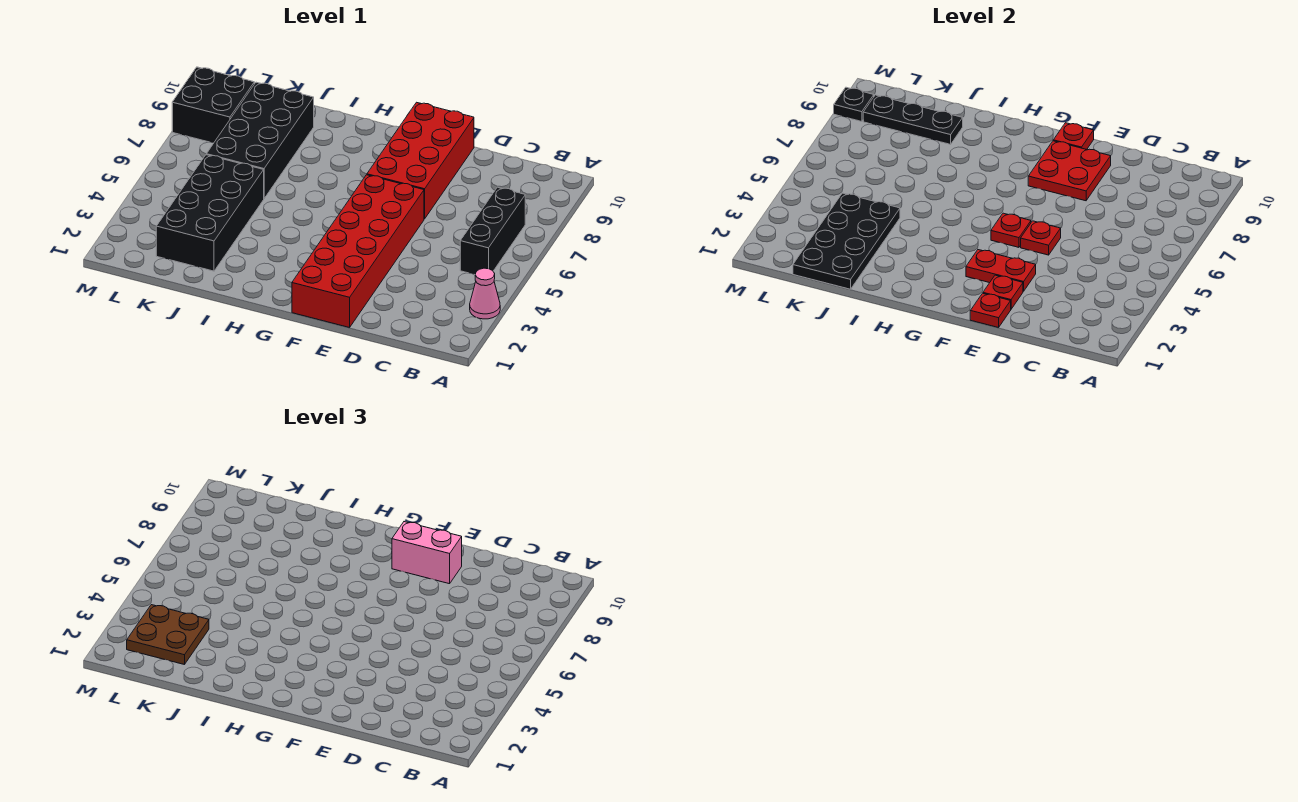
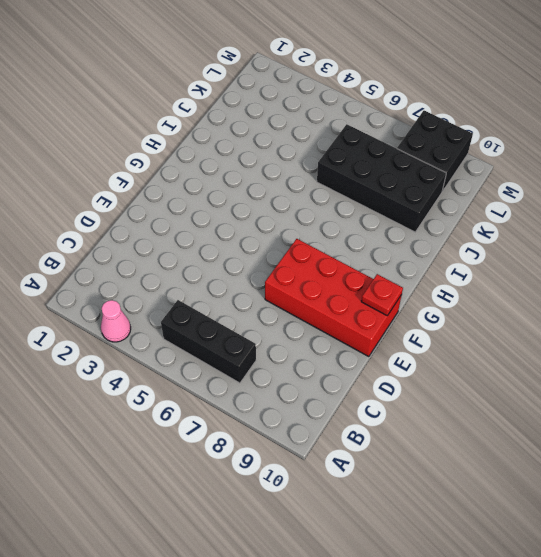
none -> red 2x6 brick [292,175,424,328]
none -> black 2x4 brick [156,155,264,271]
none -> red 1x1 plate [970,293,1011,328]

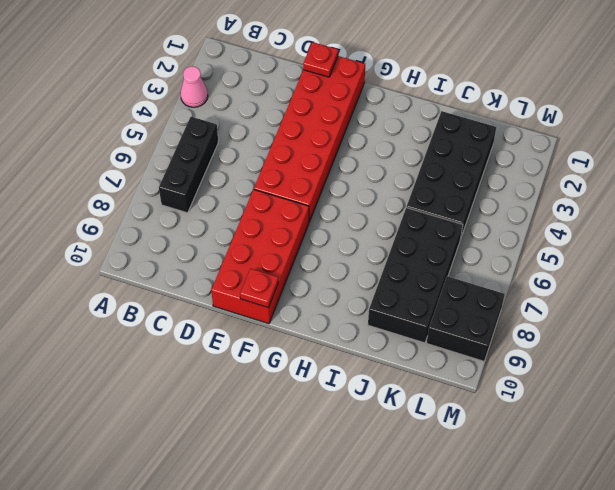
none -> red 1x1 plate [983,275,1023,309]
none -> red 1x2 plate [966,250,1036,291]
none -> red 1x1 plate [1021,221,1061,255]

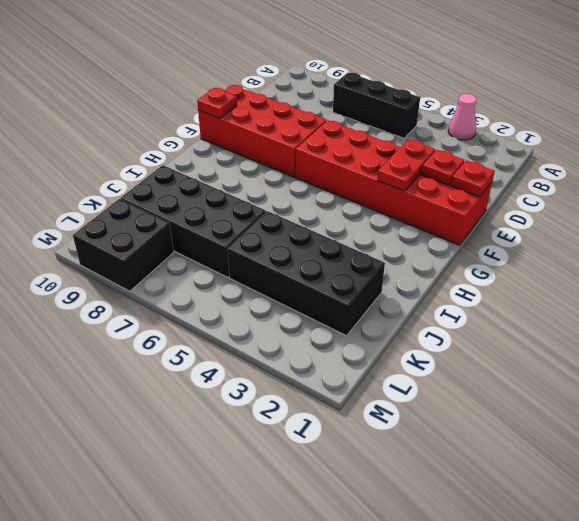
none -> red 1x1 plate [1021,221,1061,255]
none -> red 2x2 plate [1028,141,1111,201]
none -> red 1x1 plate [991,213,1031,247]

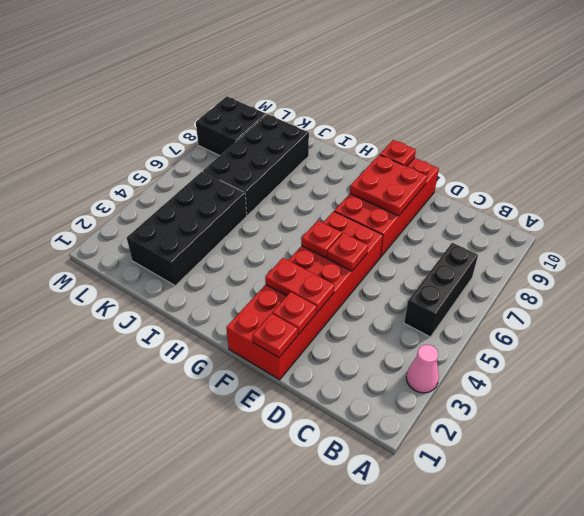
none -> black 2x4 plate [793,193,900,289]
none -> black 1x3 plate [863,95,963,144]
none -> black 1x1 plate [834,87,874,122]

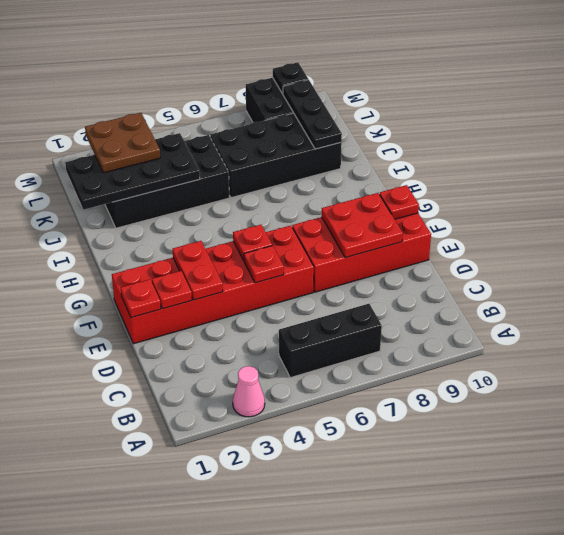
none -> pink 1x2 brick [392,522,462,584]

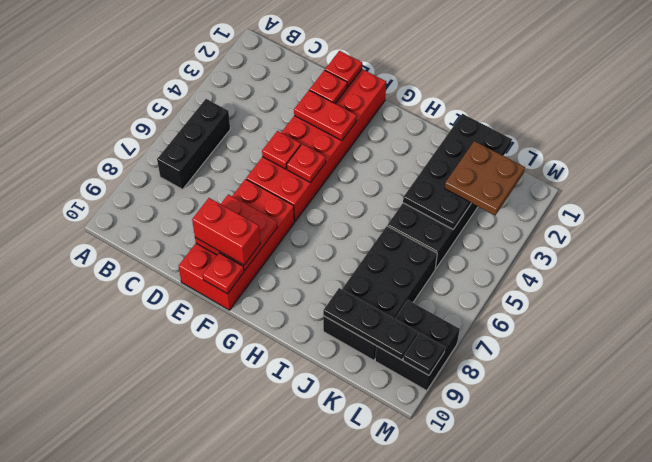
red 1x2 brick [192,198,260,265] -> pink 1x2 brick [392,522,462,584]
none -> pink 1x1 cone [470,268,500,319]

